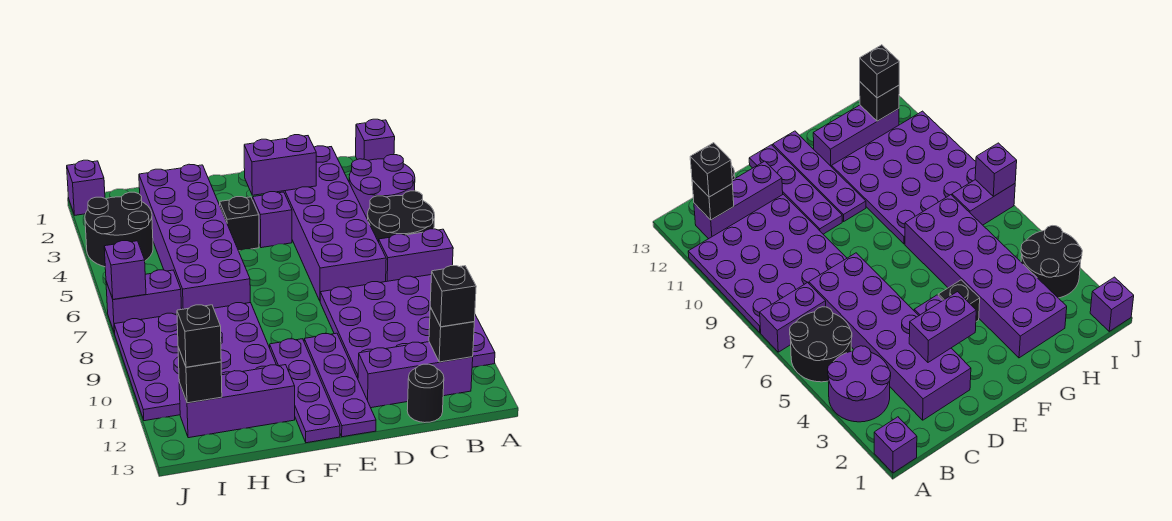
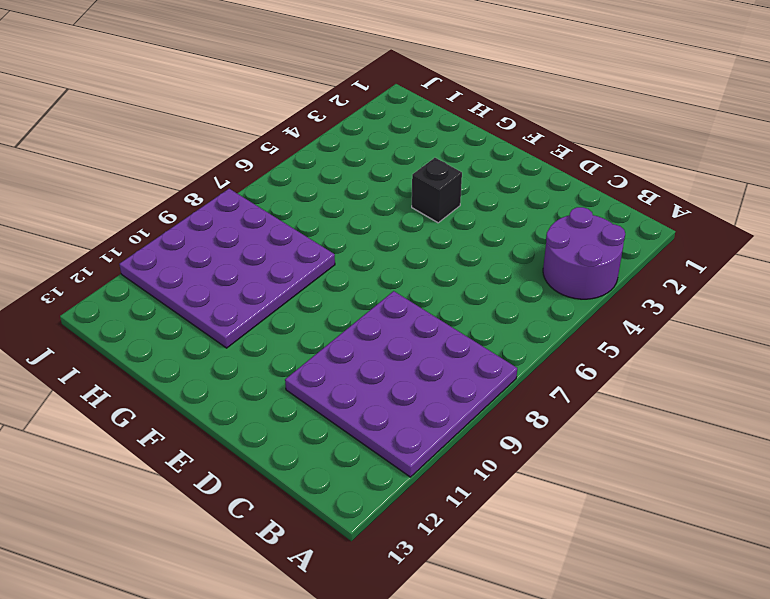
none -> purple 1x1 brick [356,119,395,161]
none -> black 2x2 round brick [368,191,435,242]
none -> purple 1x2 brick [379,229,453,282]

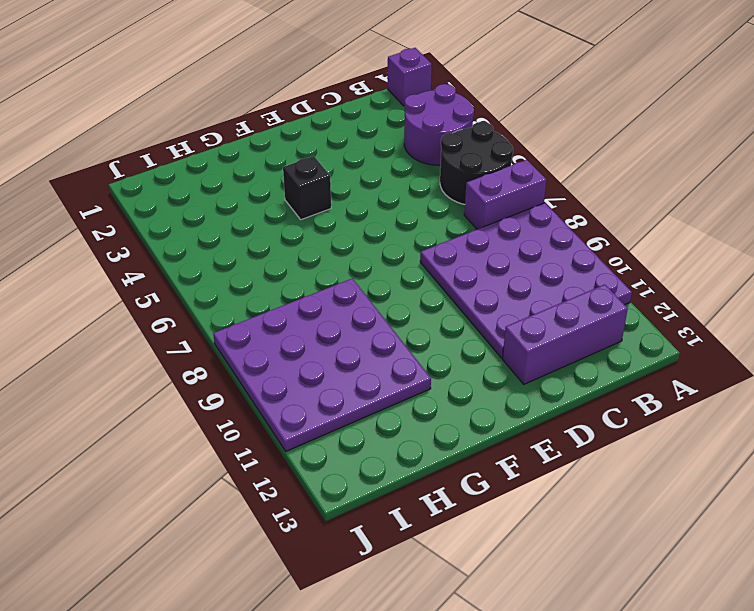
none -> purple 2x6 brick [277,146,386,301]
none -> black 1x1 round brick [407,364,444,423]
none -> purple 1x1 brick [253,192,292,248]

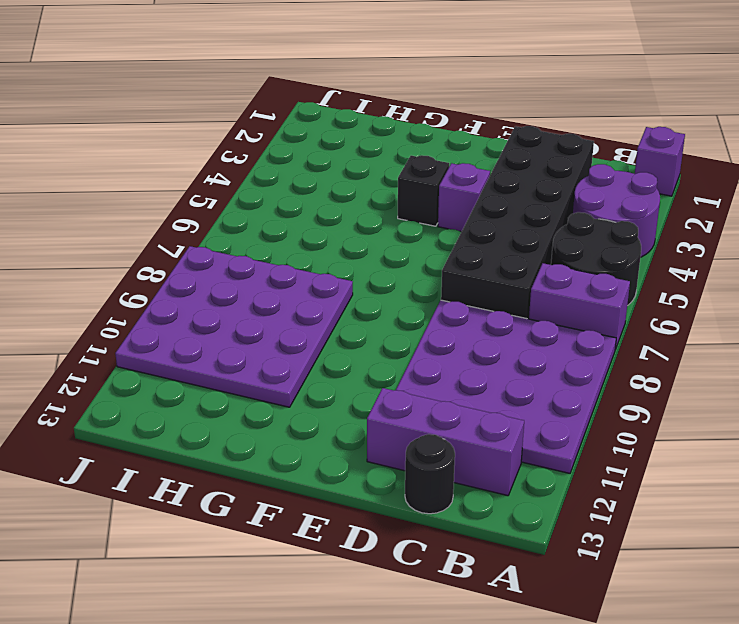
black 2x6 brick [441,126,594,319] -> purple 2x6 brick [277,146,386,301]
none -> purple 1x4 plate [304,333,376,437]
none -> purple 1x4 plate [270,339,340,443]
none -> purple 2x6 brick [139,164,250,309]

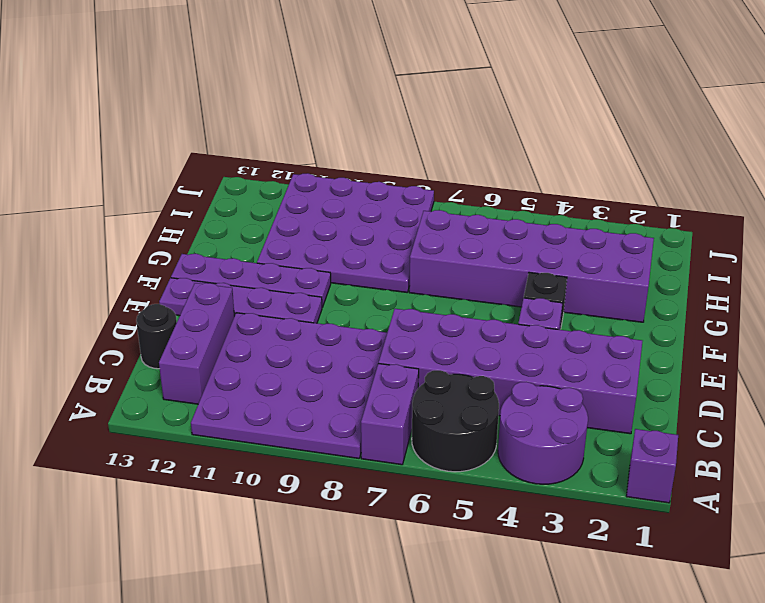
none -> purple 1x3 brick [179,365,295,438]
none -> black 2x2 round brick [85,192,153,267]
none -> purple 1x2 brick [106,270,182,333]

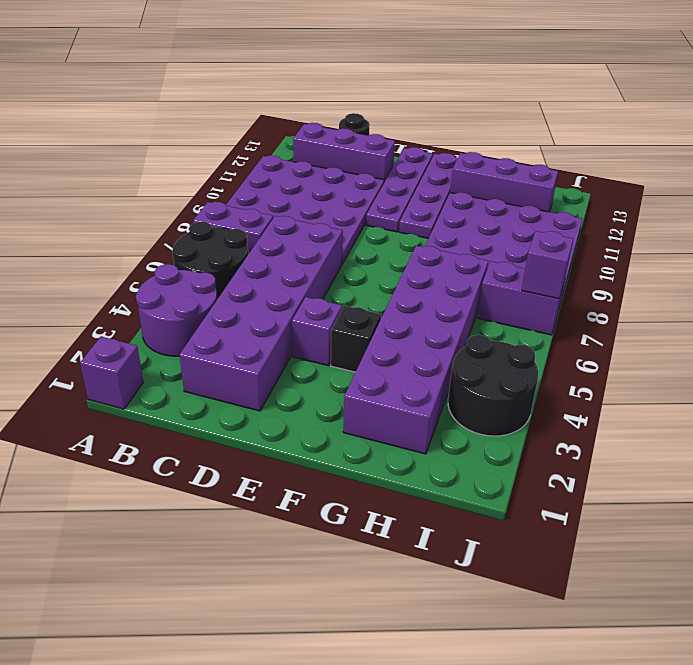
none -> purple 1x1 brick [67,160,105,215]
none -> black 1x1 brick [429,307,474,362]
none -> purple 1x2 brick [244,135,316,195]

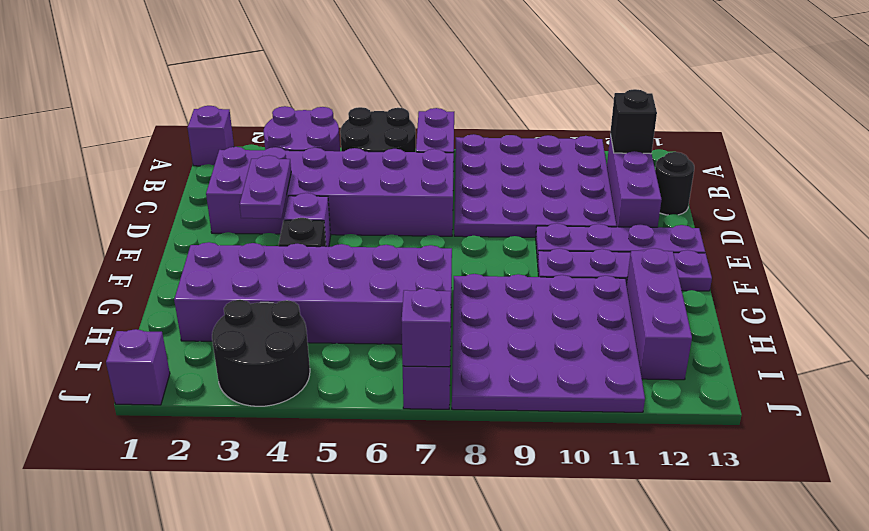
purple 1x2 plate [240,155,291,219] -> purple 1x2 brick [244,135,316,195]
none -> black 1x1 brick [178,347,222,403]
none -> black 1x1 brick [430,266,476,327]
none -> black 1x1 brick [177,305,221,367]

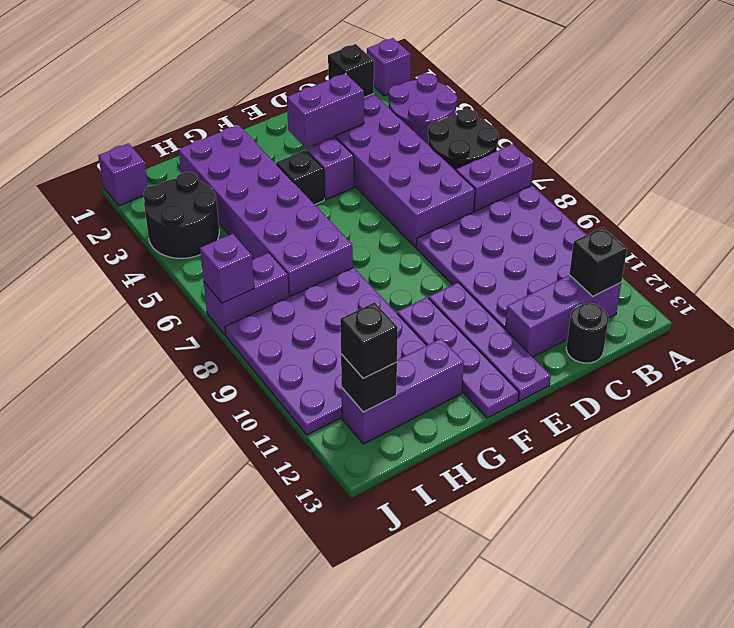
black 1x1 brick [328,44,374,98] -> black 1x1 brick moved to [430,266,476,327]

